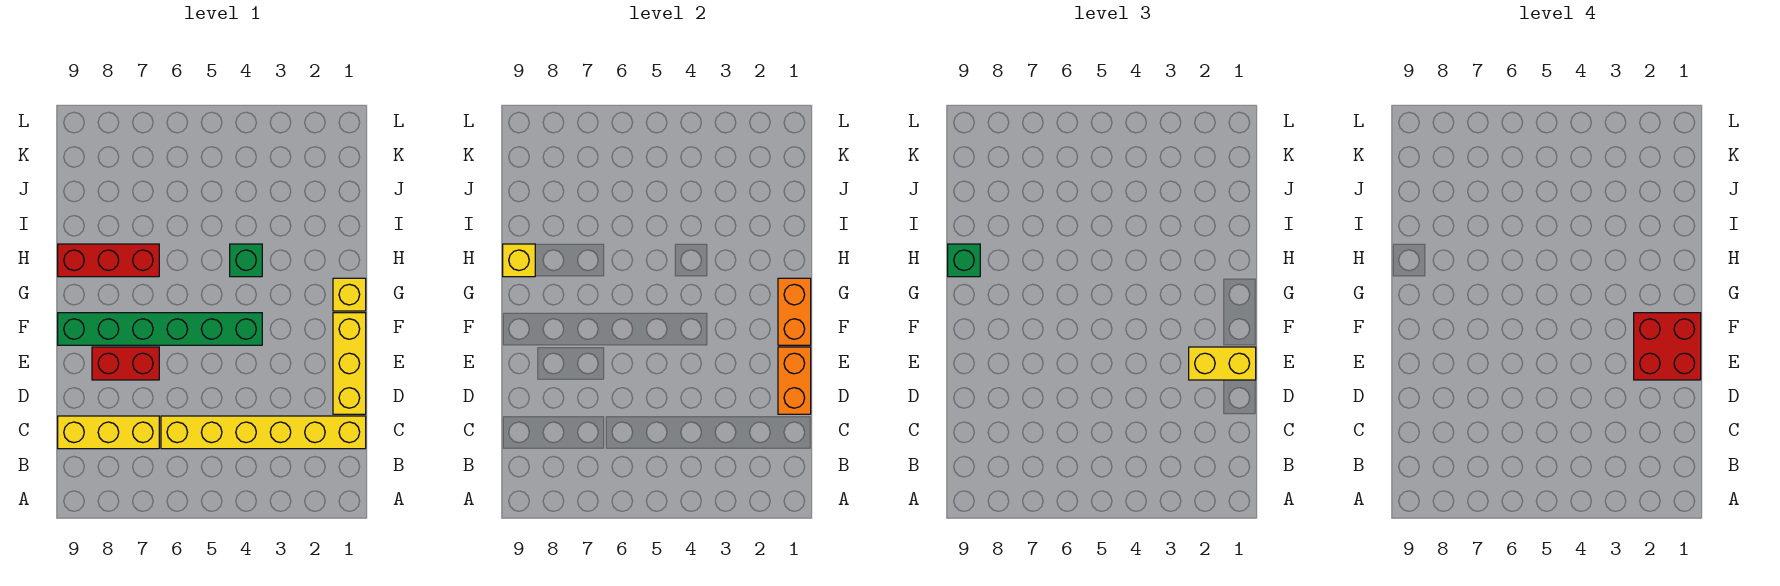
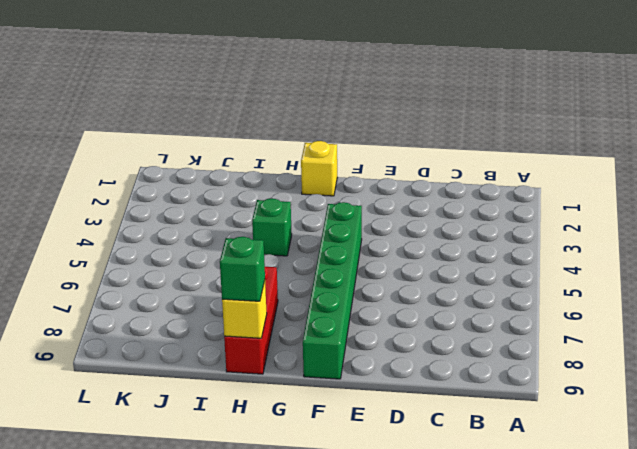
none -> yellow 1x6 brick [161,416,366,449]
none -> yellow 1x3 brick [58,416,159,449]
none -> yellow 1x3 brick [333,313,366,414]

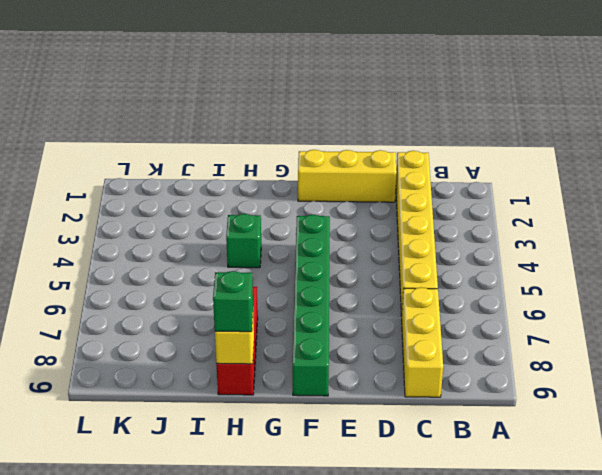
none -> red 1x2 brick [92,347,159,380]
none -> yellow 1x1 brick [333,278,366,311]
none -> orange 1x2 brick [778,347,811,414]

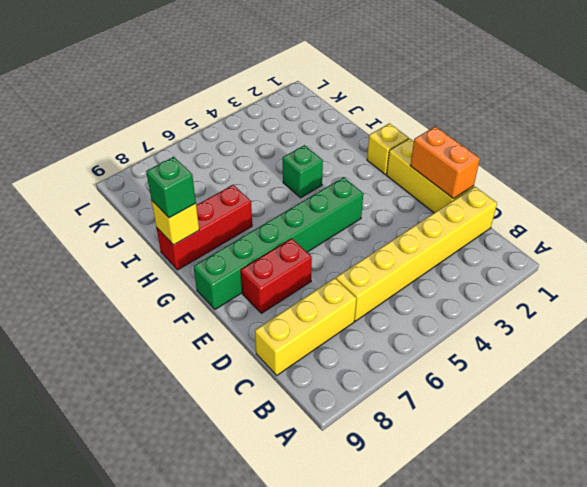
none -> orange 1x2 brick [778,278,811,345]
none -> yellow 1x2 brick [1189,347,1256,380]
none -> red 2x2 brick [1634,313,1701,380]

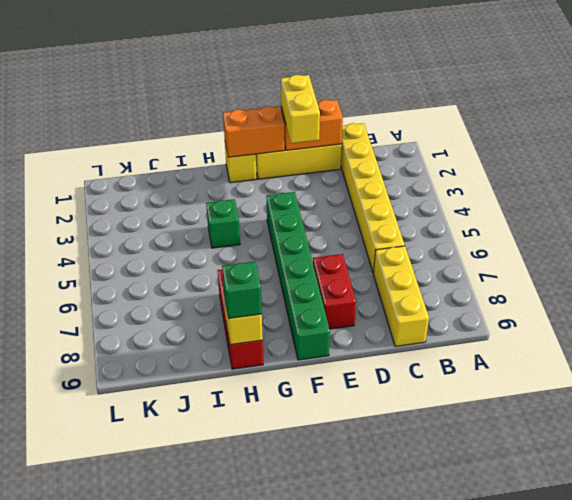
none -> red 2x2 brick [1634,313,1701,380]

